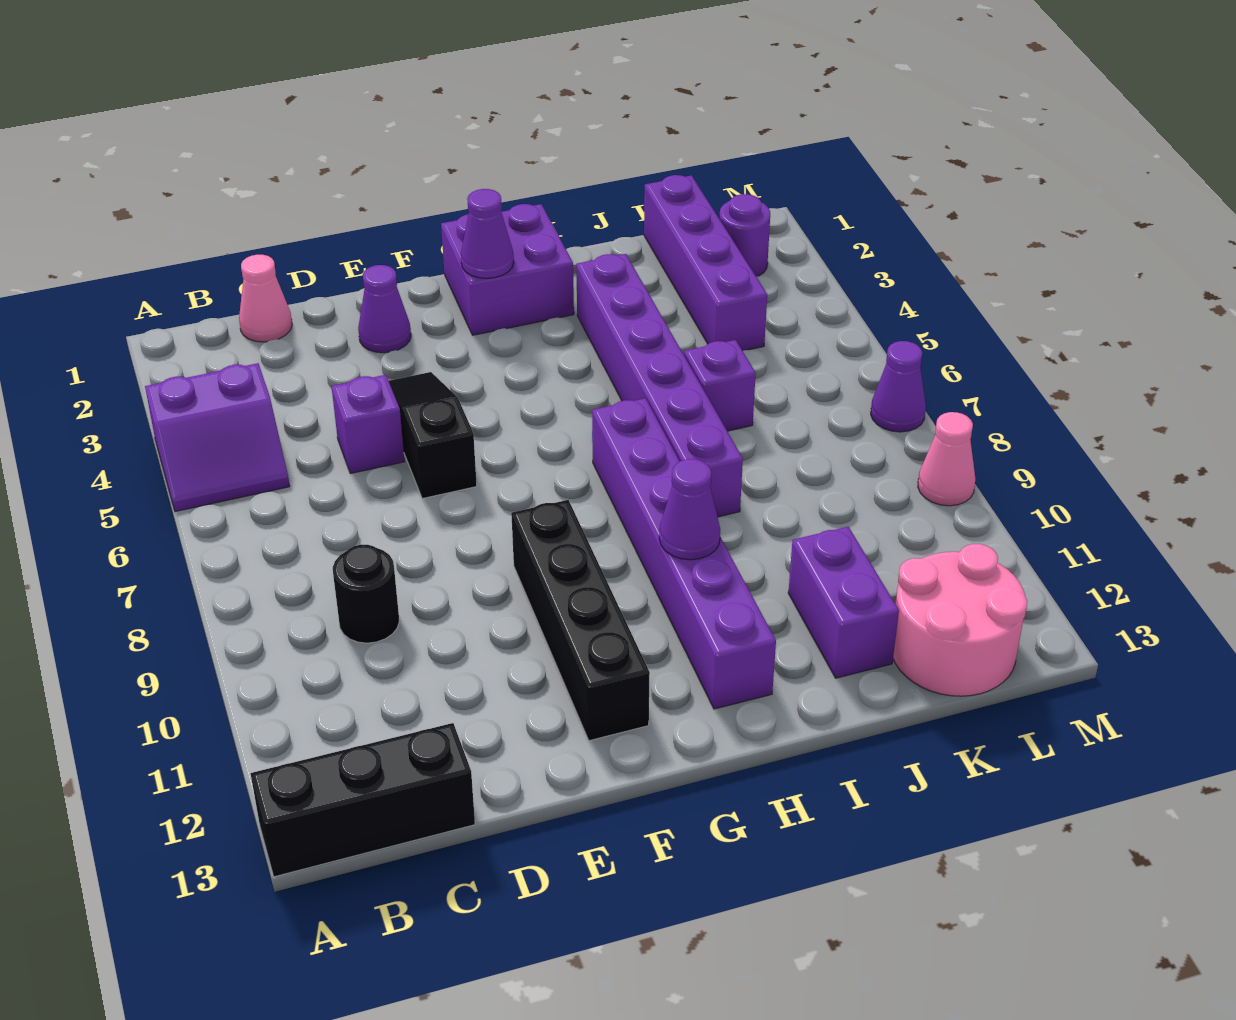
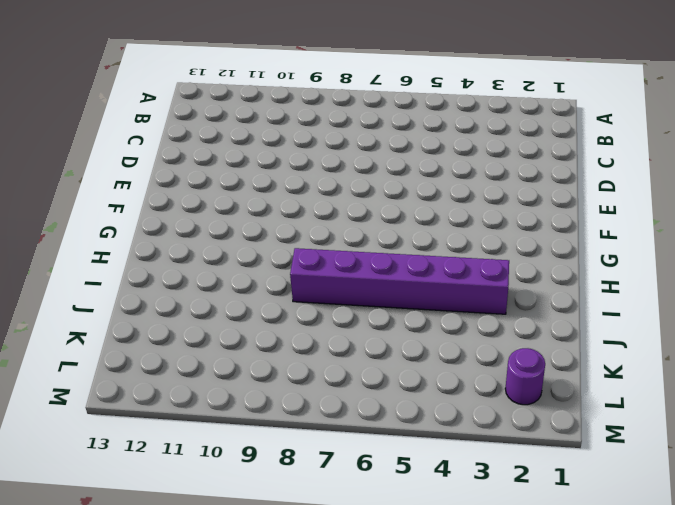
none -> purple 2x2 slope [145,363,290,512]
none -> black 1x3 brick [250,723,475,877]
none -> pink 1x1 cone [239,255,292,342]

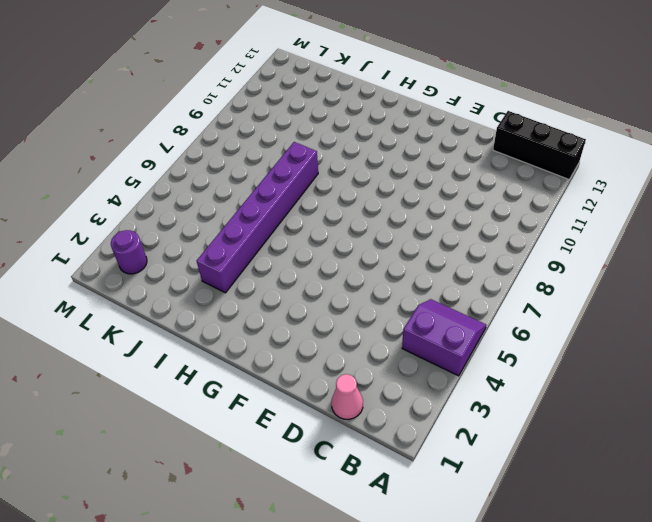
none -> black 1x1 round brick [333,545,399,643]
none -> purple 1x1 brick [331,375,405,474]
none -> purple 1x1 cone [358,265,411,353]

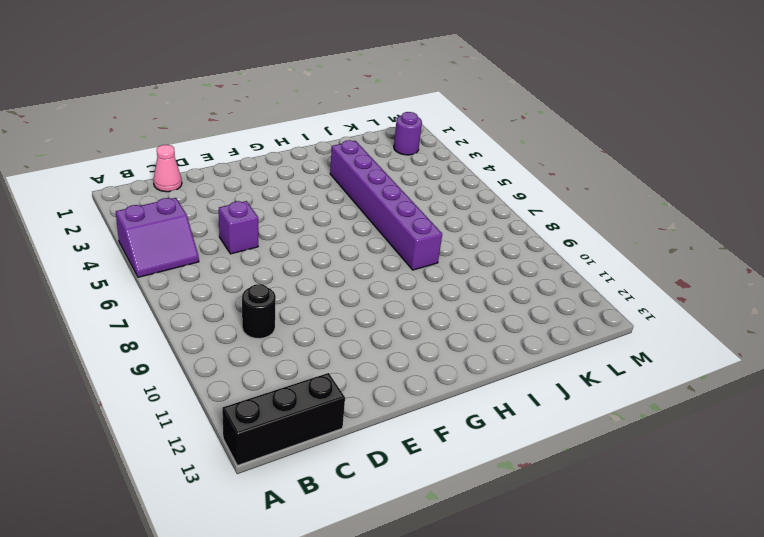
none -> purple 1x1 cone [358,265,411,353]
none -> black 1x3 slope [389,372,477,499]
none -> black 1x4 brick [511,500,650,741]

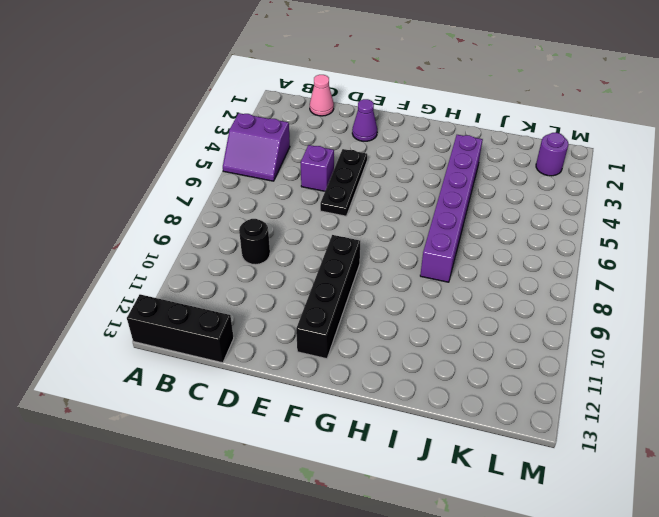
black 1x3 plate [320,149,367,216] -> black 1x3 slope [389,372,477,499]
none -> purple 2x2 brick [441,204,574,335]
none -> purple 1x6 brick [592,398,776,709]
none -> purple 1x1 brick [684,340,756,431]

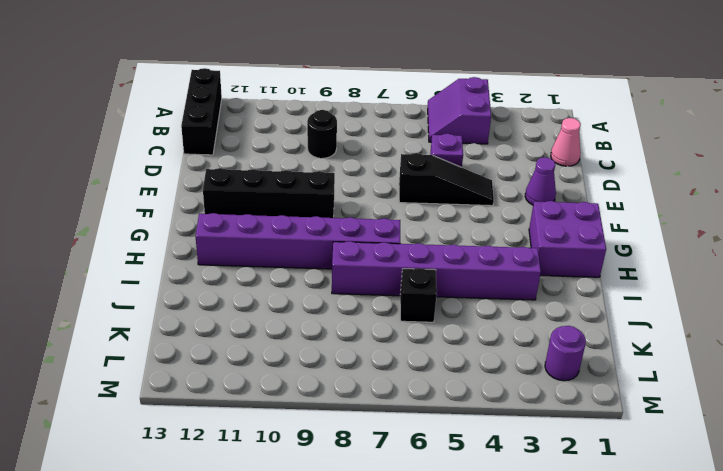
black 1x1 brick [400,268,437,322] -> purple 1x1 brick [684,340,756,431]
none -> purple 1x2 brick [788,527,899,678]
none -> purple 1x4 brick [644,175,767,351]
none -> pink 2x2 round brick [893,544,1027,696]

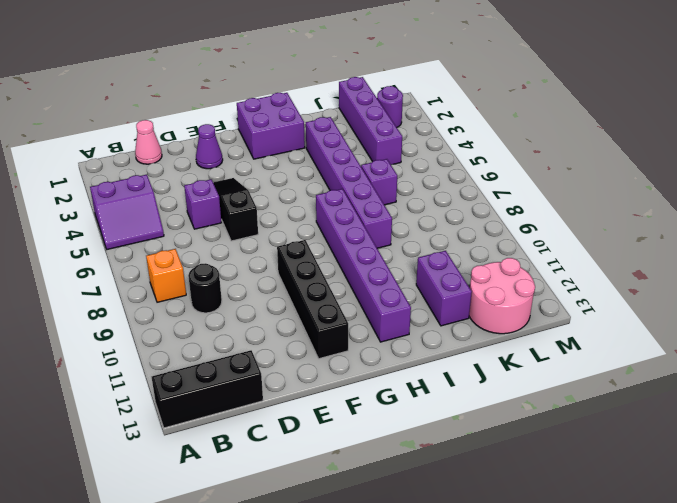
orange 1x1 brick [146,249,186,302] -> none
none -> purple 1x1 cone [871,341,926,432]
none -> pink 1x1 cone [918,412,975,506]
none -> purple 1x1 cone [461,189,514,278]

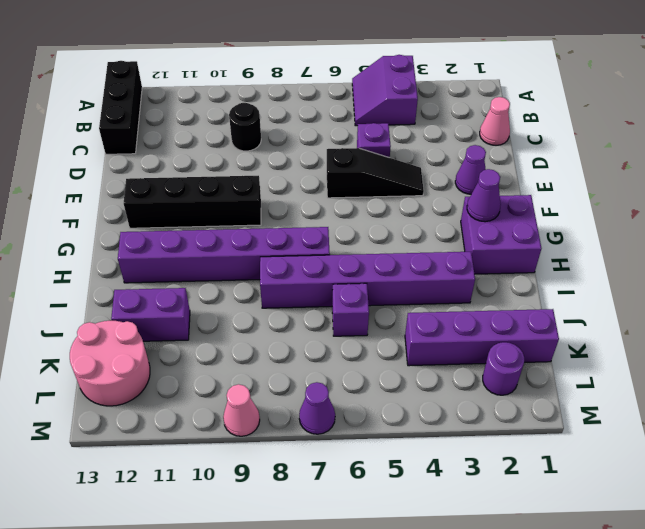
none -> purple 1x1 cone [659,459,720,560]

